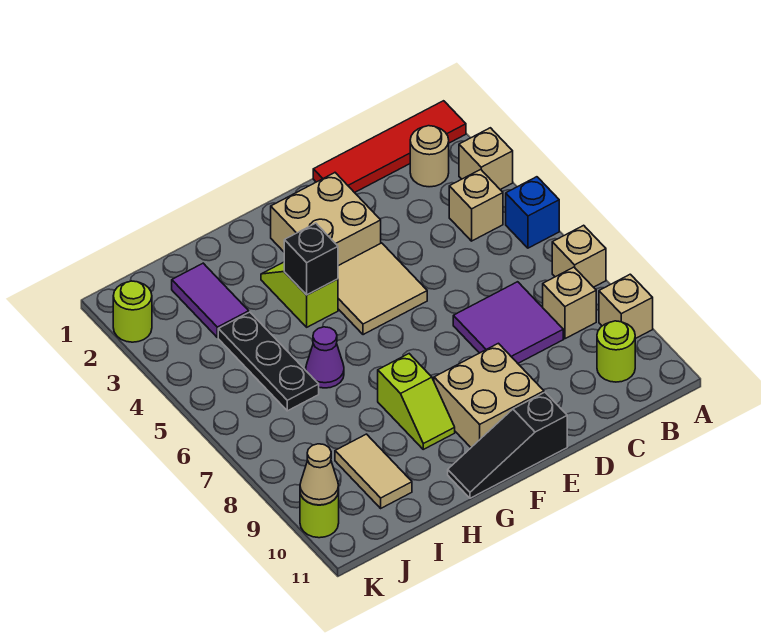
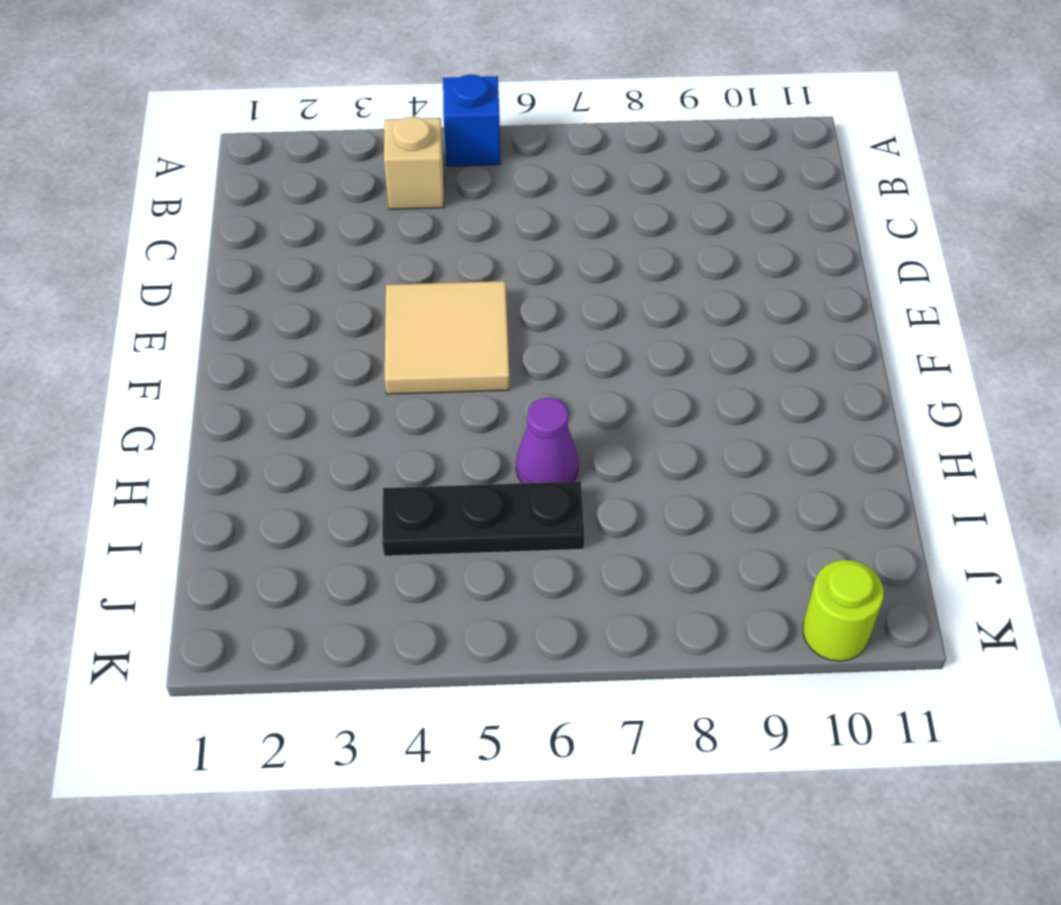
none -> red 1x4 tile [313,101,466,193]
none -> tan 1x1 brick [459,128,513,190]
none -> tan 1x1 brick [552,225,606,287]

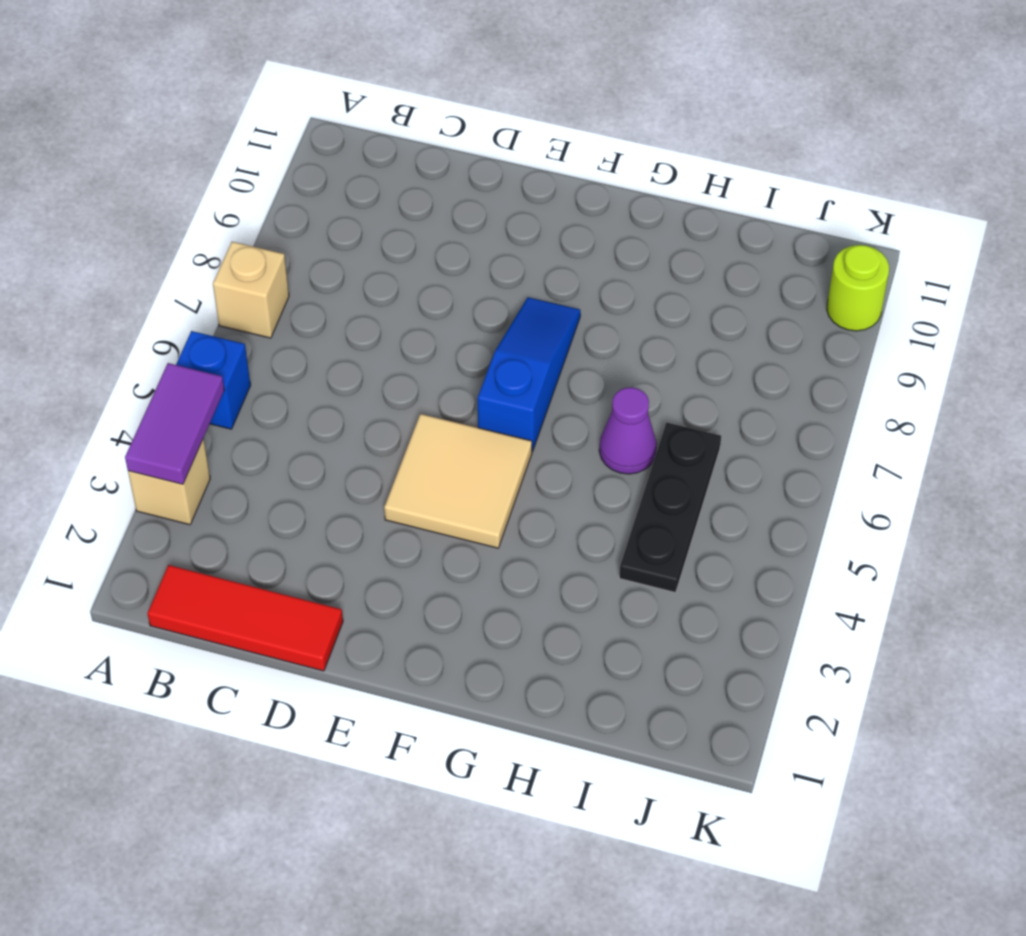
purple 1x2 tile [125,363,224,484] -> purple 1x2 tile moved to [172,263,249,338]
red 1x3 tile [147,565,343,671] -> red 1x4 tile [313,101,466,193]
blue 1x3 slope [478,297,580,452] -> none
none -> tan 1x1 brick [599,274,653,339]
none -> tan 1x1 round brick [410,126,449,187]
none -> tan 1x1 brick [449,169,503,241]

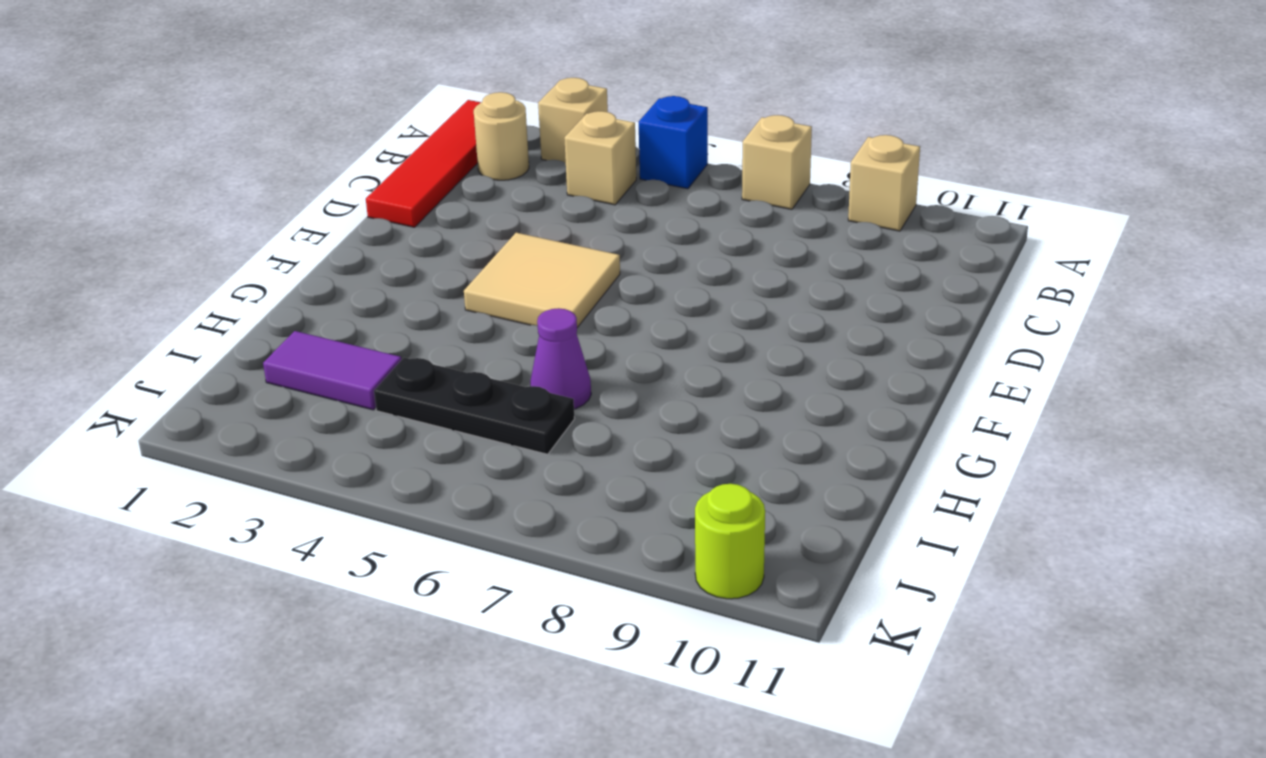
none -> tan 1x1 brick [543,267,596,339]
none -> lime 1x1 round brick [597,321,635,382]
none -> purple 2x2 tile [453,282,563,363]

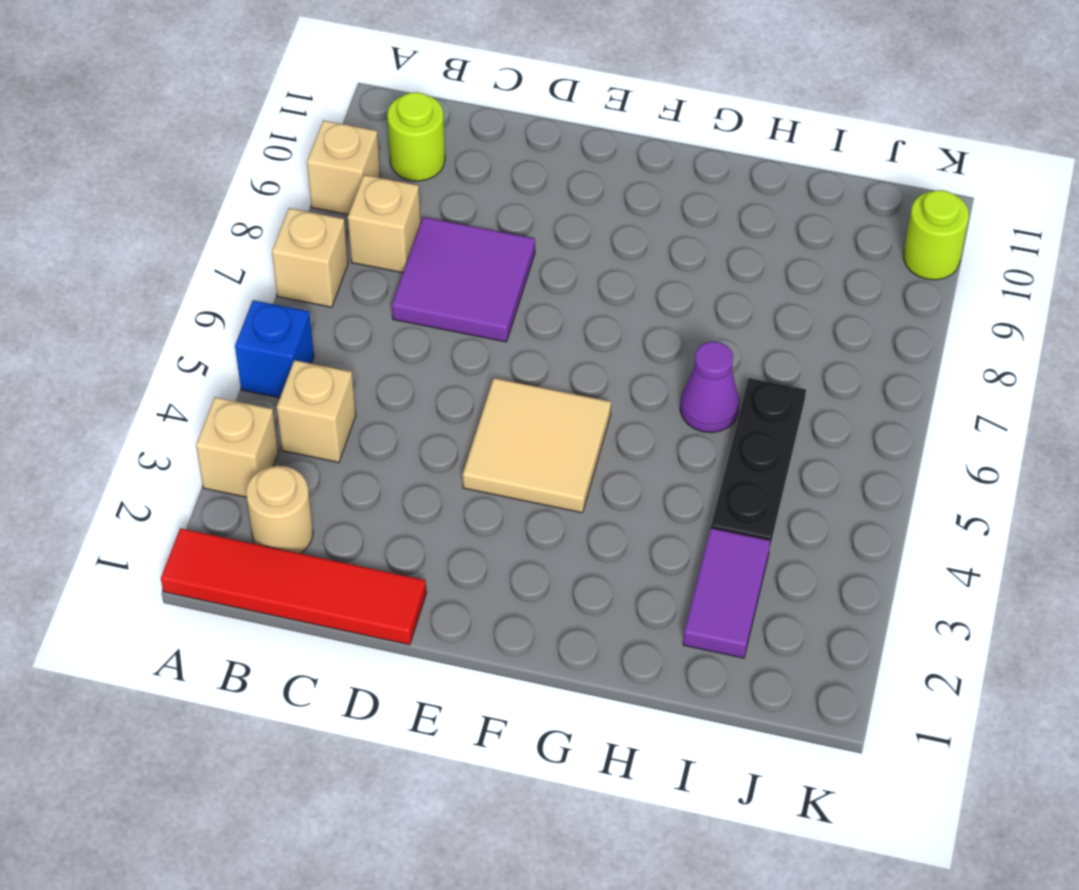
none -> tan 2x2 brick [271,173,381,266]
none -> tan 2x2 brick [434,343,544,447]
none -> black 1x3 slope [448,392,567,498]

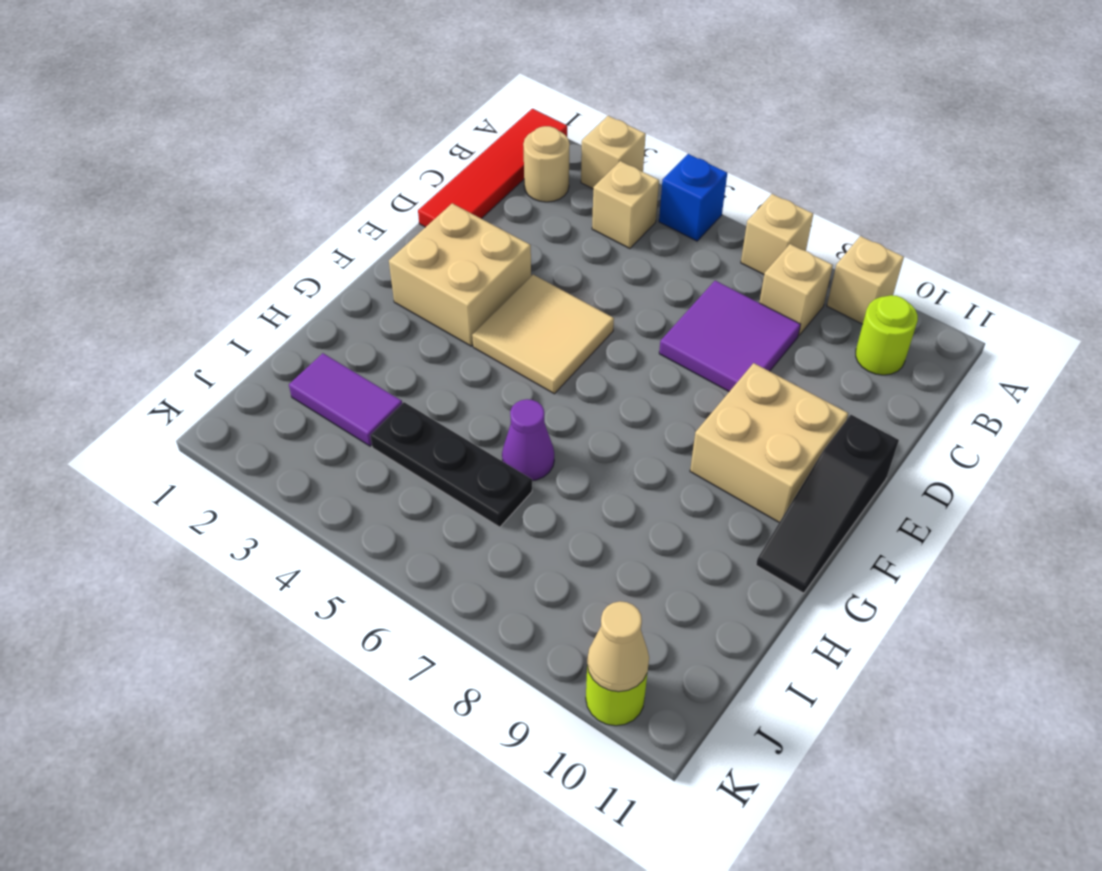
none -> lime 1x2 slope [261,262,338,327]
none -> lime 1x2 slope [378,354,455,449]
none -> tan 1x2 tile [335,434,412,508]

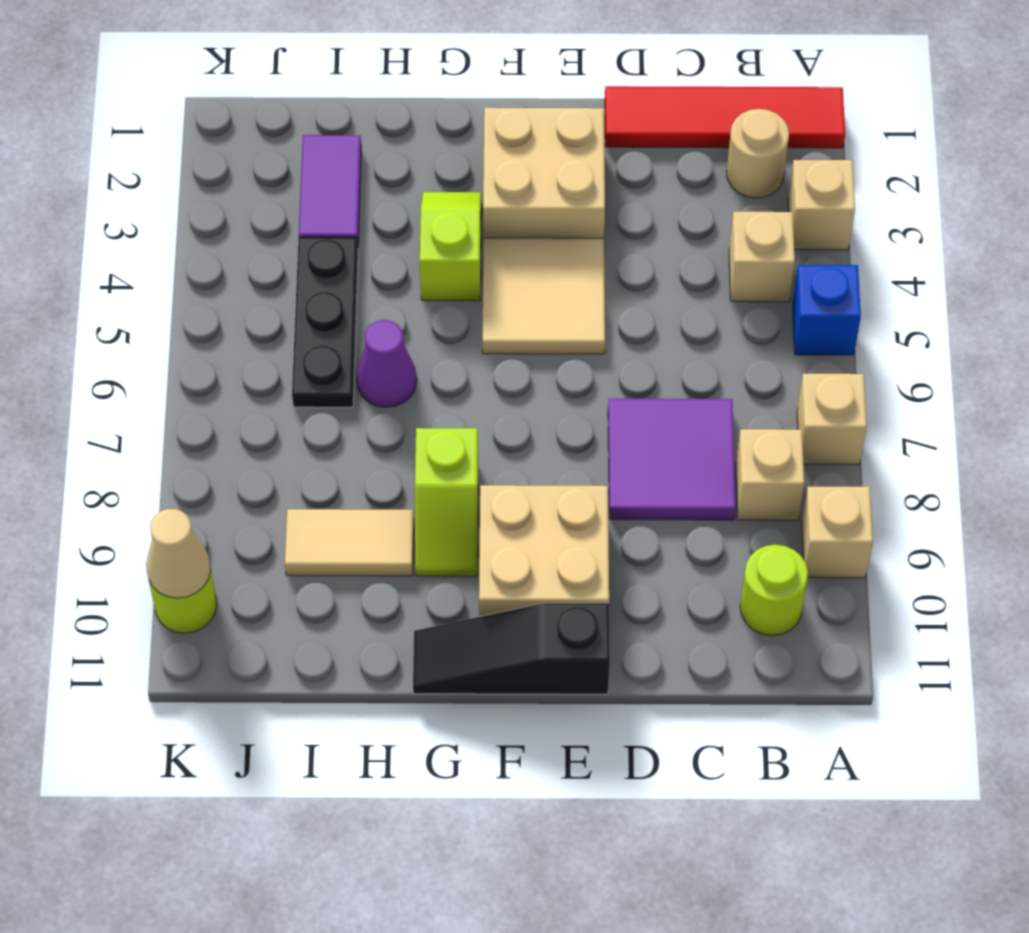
tan 1x2 tile [285,509,414,576] -> tan 1x2 tile turned to [335,434,412,508]
none -> lime 1x1 round brick [113,281,152,342]
none -> black 1x1 brick [284,223,338,295]

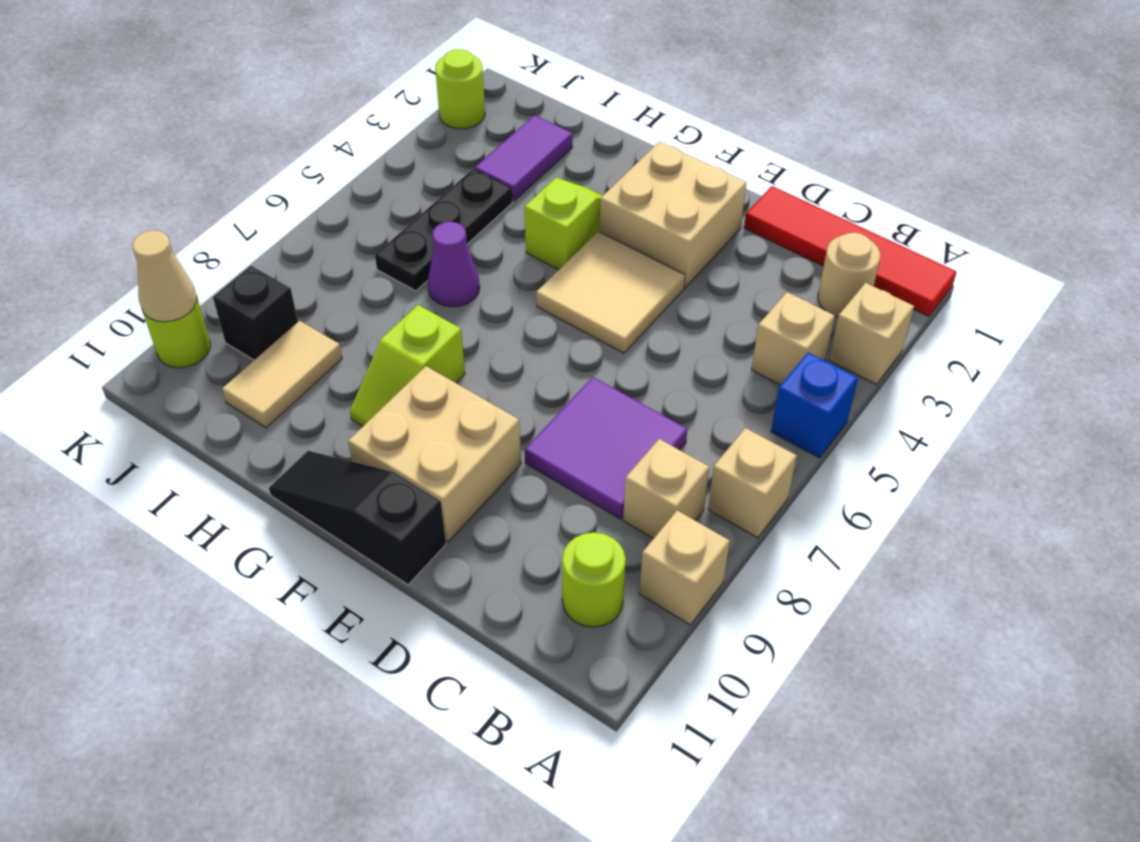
black 1x1 brick [213,266,298,360] -> black 1x1 brick moved to [284,223,338,295]

